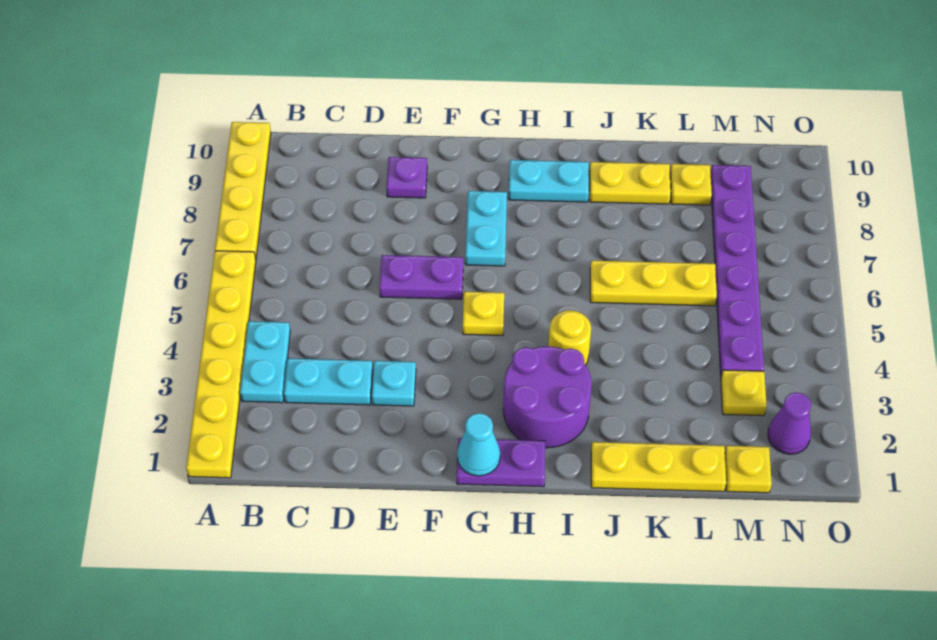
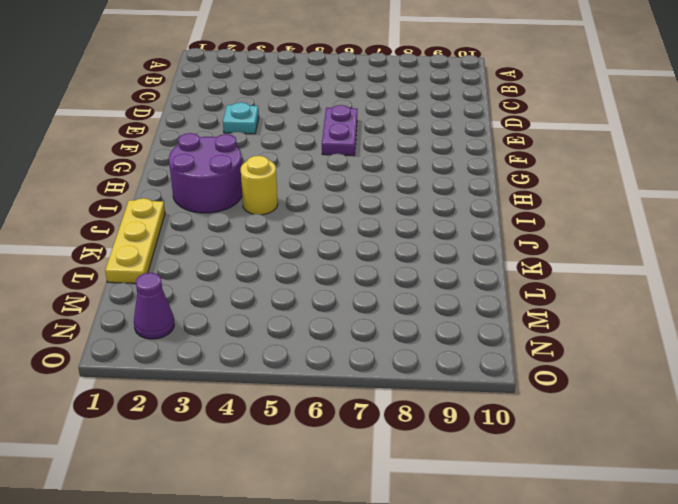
none -> yellow 1x6 plate [186,251,256,478]
none -> yellow 1x4 plate [215,122,271,259]
none -> cyan 1x2 plate [240,321,290,403]

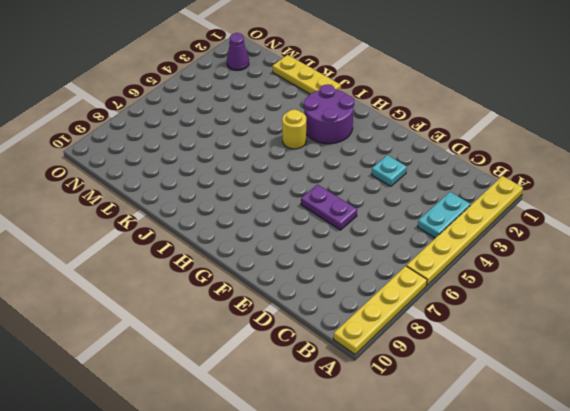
none -> cyan 1x2 plate [284,359,373,405]
none -> purple 1x1 plate [386,157,427,198]
none -> purple 1x2 plate [457,438,545,487]

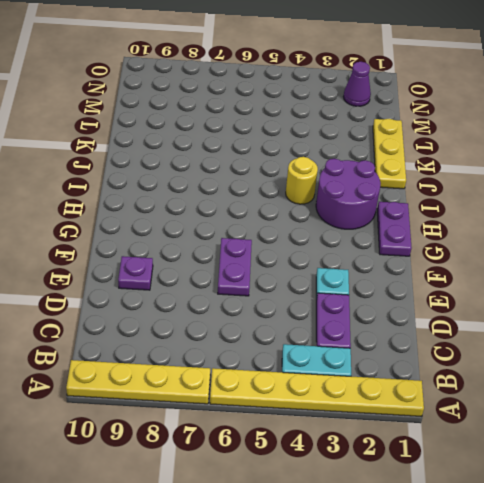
purple 1x2 plate [316,293,351,348] -> cyan 1x2 plate [284,359,373,405]
none -> yellow 1x1 plate [463,292,504,335]
none -> cyan 1x2 plate [465,191,507,266]
none -> cyan 1x2 plate [509,160,589,202]

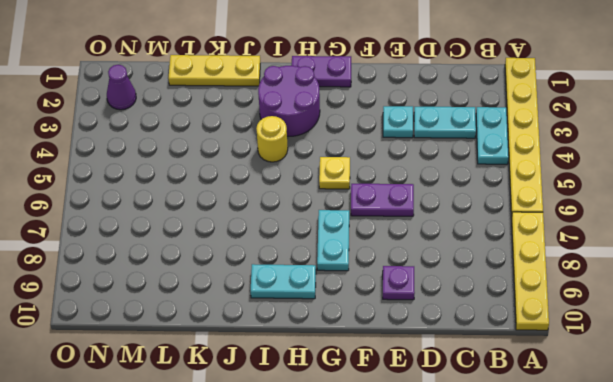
none -> yellow 1x3 plate [590,261,717,306]
none -> yellow 1x2 plate [590,162,671,204]
none -> yellow 1x1 plate [670,164,712,205]

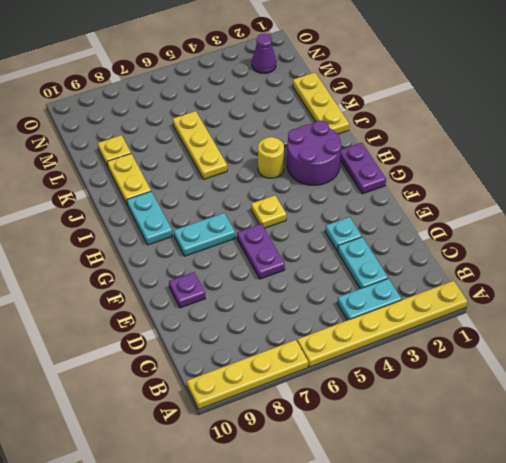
none -> yellow 1x1 plate [725,446,772,493]
none -> yellow 1x1 plate [721,370,767,416]
none -> purple 1x6 plate [711,165,764,376]

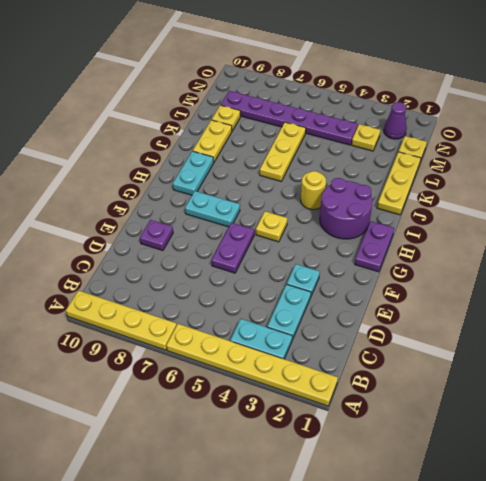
none -> cyan 1x1 cone [457,413,500,476]

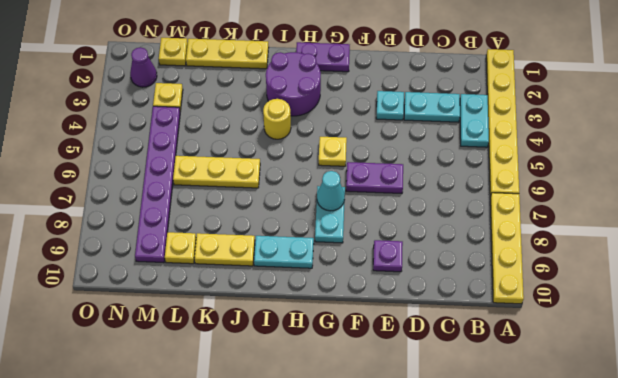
cyan 1x1 cone [317,171,345,211] -> cyan 1x1 cone moved to [457,413,500,476]

